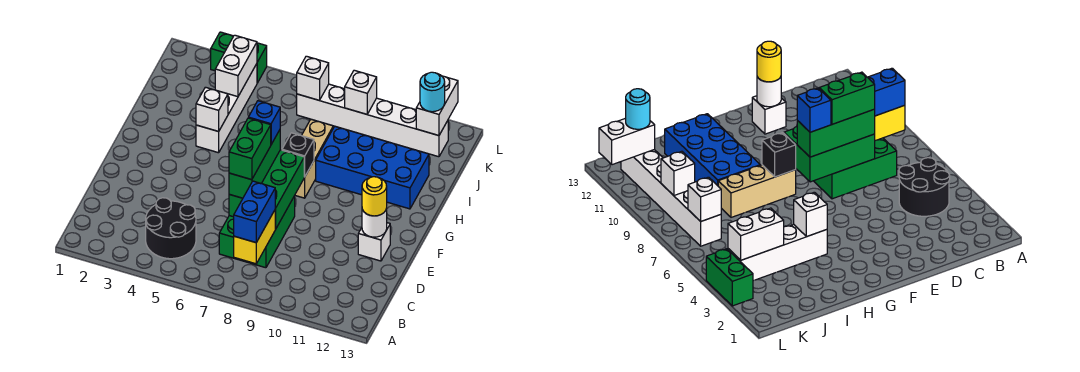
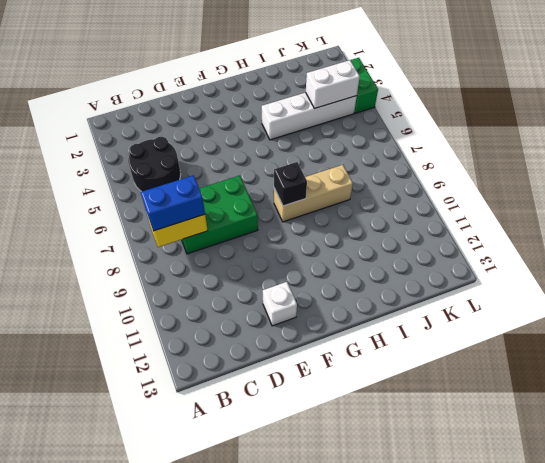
none -> blue 2x4 brick [316,126,429,209]
none -> white 1x6 brick [297,84,448,157]
none -> green 2x3 brick [229,150,304,229]

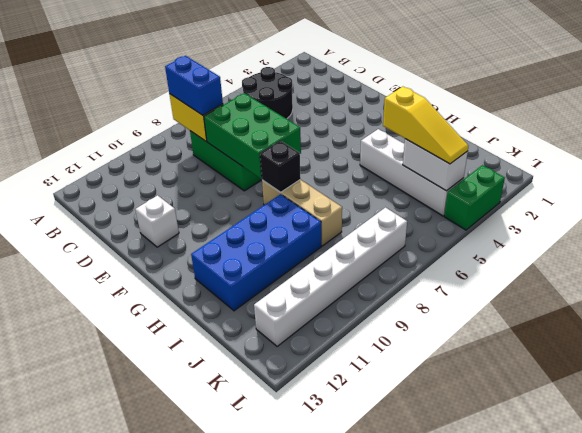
yellow 1x3 slope [383,87,468,164] -> none
none -> white 1x1 round brick [362,208,387,237]
none -> white 1x1 brick [196,87,228,131]
none -> white 1x1 brick [297,56,329,100]

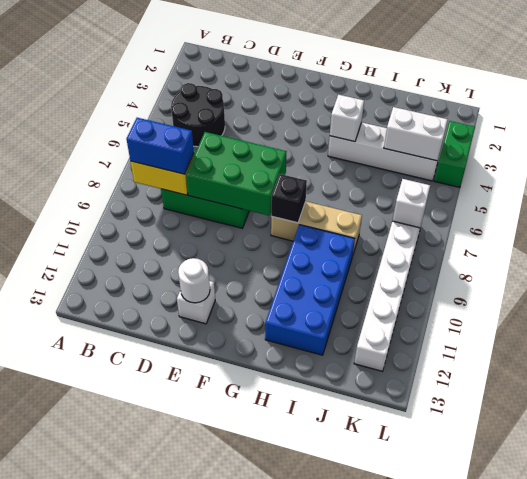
none -> white 1x1 brick [345,70,377,114]
none -> white 1x2 brick [416,76,458,136]
none -> green 1x3 brick [229,130,280,198]

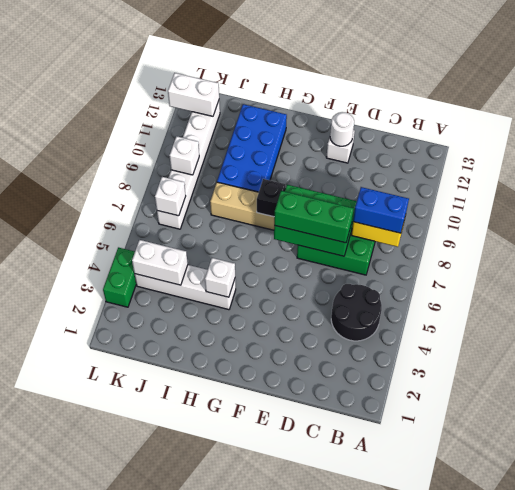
none -> yellow 1x1 round brick [362,177,387,216]
none -> cyan 1x1 round brick [420,72,445,112]
none -> green 1x2 brick [229,118,271,180]

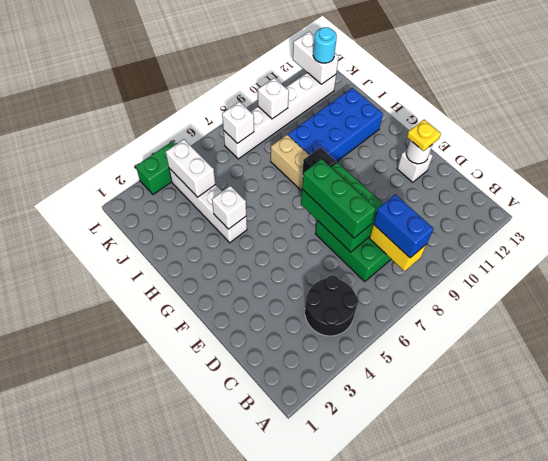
yellow 1x1 plate [407,120,441,151] -> yellow 1x1 round brick [362,177,387,216]
none -> green 1x2 brick [229,118,271,180]
none -> blue 1x1 brick [248,101,280,144]

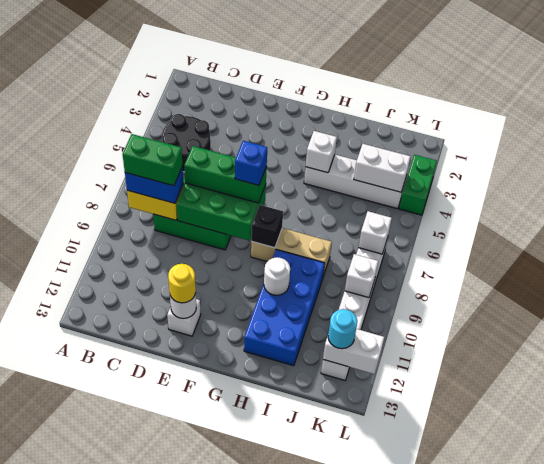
green 1x2 brick [123,134,183,186] -> green 1x2 brick moved to [229,118,271,180]
white 1x1 round brick [264,257,290,295] -> none

